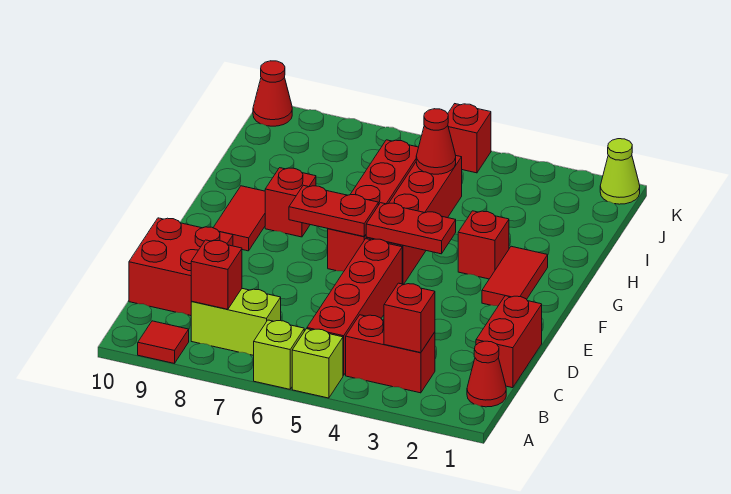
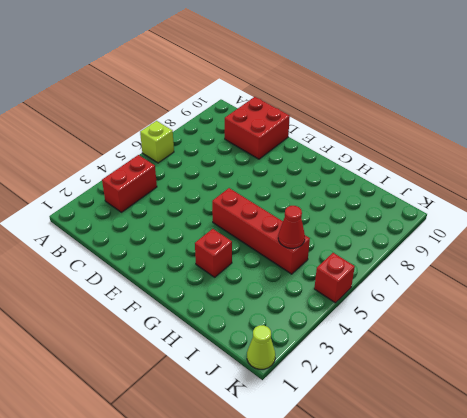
none -> lime 1x1 brick [292,329,343,398]
none -> red 1x1 tile [138,321,189,364]
none -> red 1x1 cone [467,341,506,407]

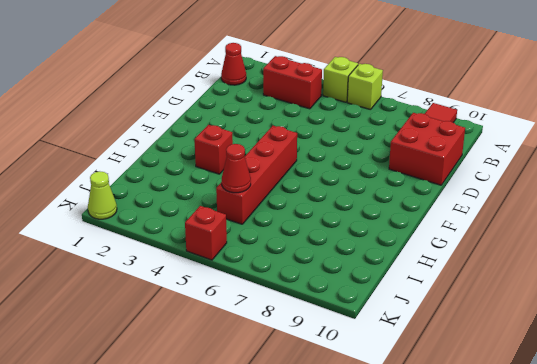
none -> red 1x4 brick [307,239,402,376]
none -> lime 1x2 brick [191,289,281,355]
none -> red 1x2 brick [476,296,542,388]

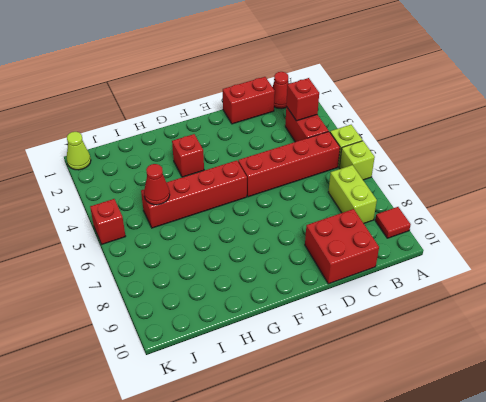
none -> red 1x2 tile [482,246,548,306]
none -> red 1x4 brick [328,140,419,272]
none -> red 1x2 tile [213,186,265,251]

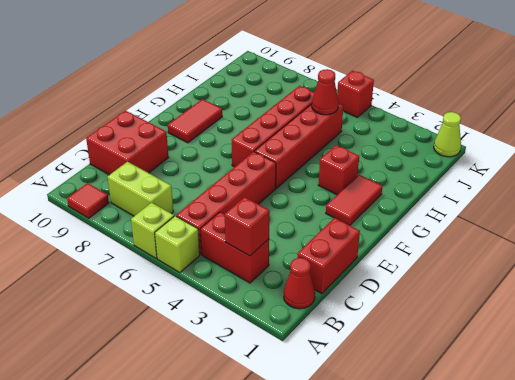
none -> red 1x1 brick [265,168,316,237]
none -> red 1x1 cone [253,61,292,126]
none -> red 1x1 brick [191,240,242,309]

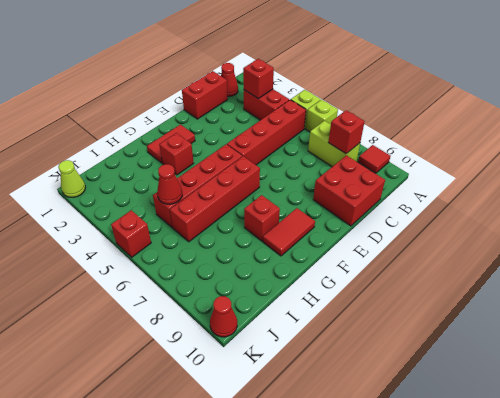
none -> red 1x2 plate [366,203,456,254]
none -> red 1x2 plate [289,185,378,236]

